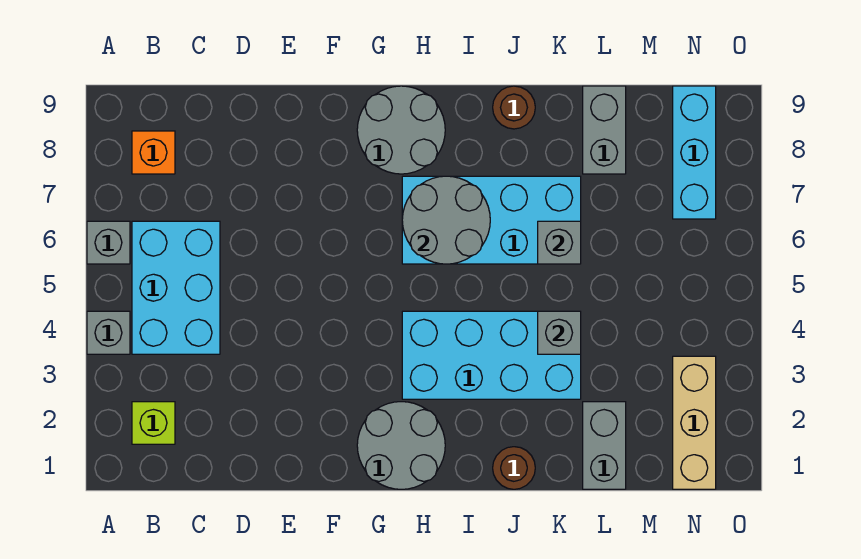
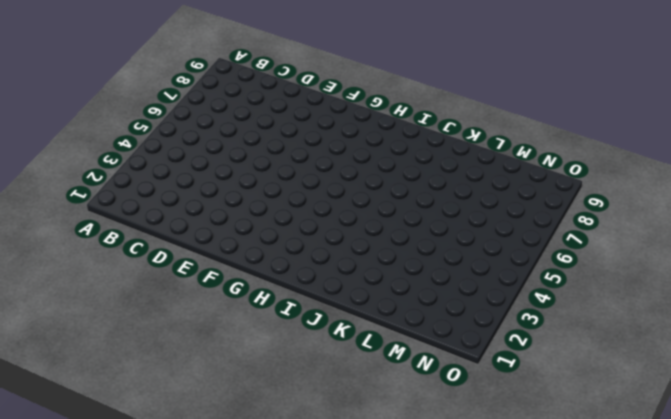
none -> grey 1x1 brick [87,311,130,354]
none -> grey 1x1 brick [87,221,130,264]
none -> lime 1x1 brick [132,402,175,444]

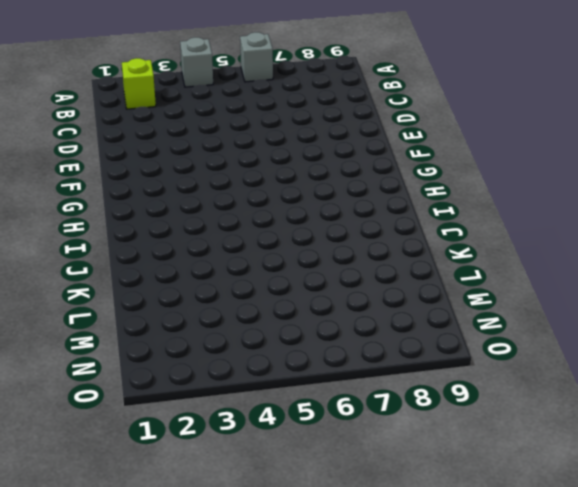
none -> cyan 2x3 brick [132,221,220,354]
none -> orange 1x1 brick [132,131,175,174]
none -> grey 2x2 round brick [357,402,445,489]

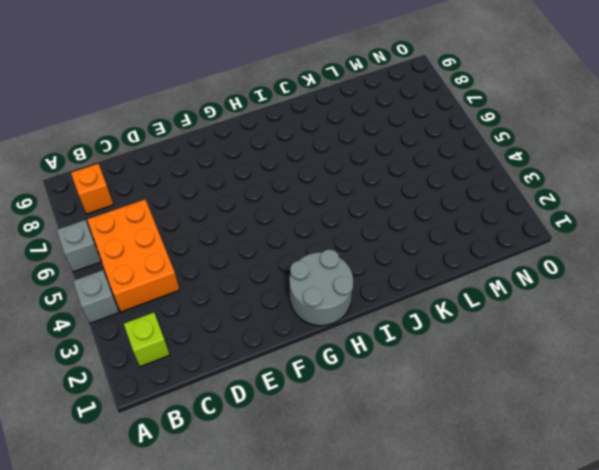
orange 2x3 brick [87,199,179,312] -> cyan 2x3 brick [132,221,220,354]
none -> grey 2x2 round brick [357,86,445,174]
none -> cyan 2x4 brick [402,311,581,399]
none -> cyan 2x4 brick [402,176,581,264]

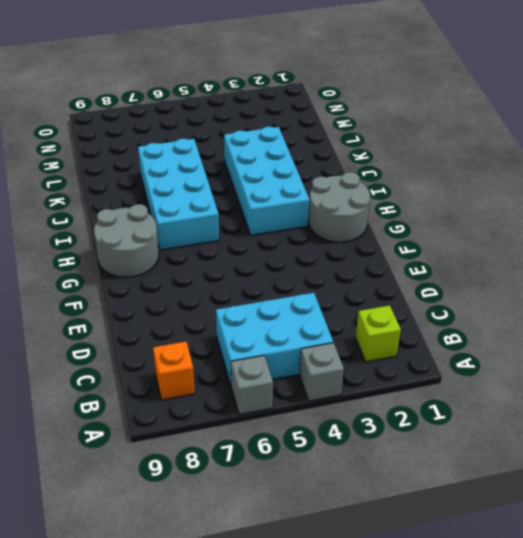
none -> brown 1x1 round brick [493,447,535,489]
none -> brown 1x1 round brick [493,86,535,129]
none -> grey 1x2 brick [583,402,626,489]

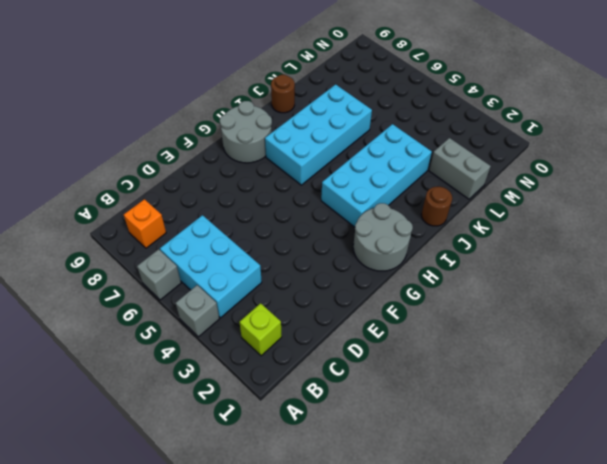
none -> grey 1x2 brick [583,86,626,174]
none -> tan 1x3 brick [673,356,716,489]
none -> cyan 1x3 brick [673,86,716,219]

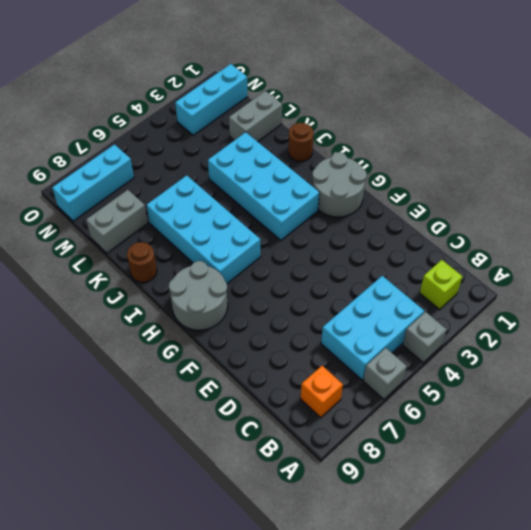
cyan 1x3 brick [175,64,248,135] -> tan 1x3 brick [673,356,716,489]
none -> grey 2x2 round brick [402,176,490,264]
none -> grey 1x1 brick [538,311,581,354]
none -> grey 1x1 brick [538,221,581,264]

